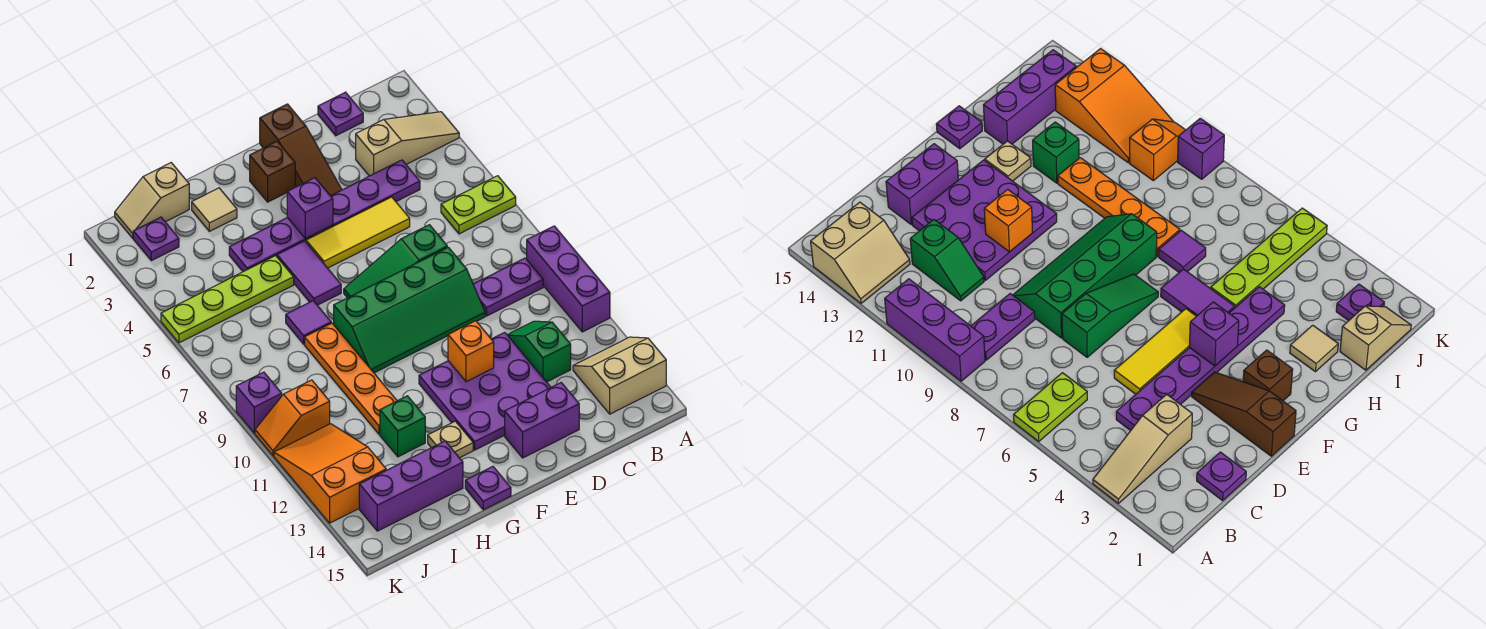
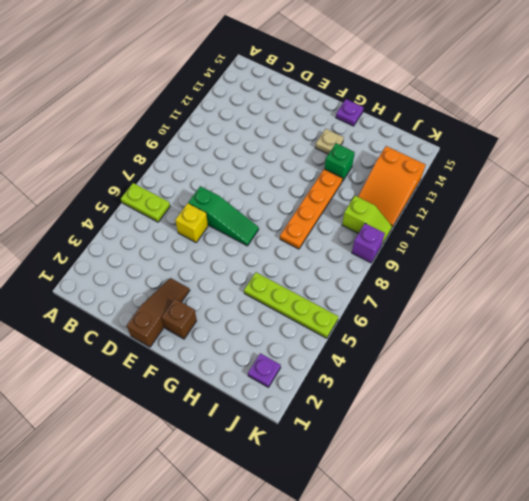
yellow 1x1 brick [175,203,208,242] -> none
lime 1x2 slope [342,196,392,244] -> orange 1x2 slope [255,380,330,456]
none -> tan 1x3 slope [356,112,459,176]
none -> purple 1x3 brick [527,226,610,332]
none -> tan 2x2 slope [573,337,666,414]
none -> purple 1x2 plate [473,258,543,316]

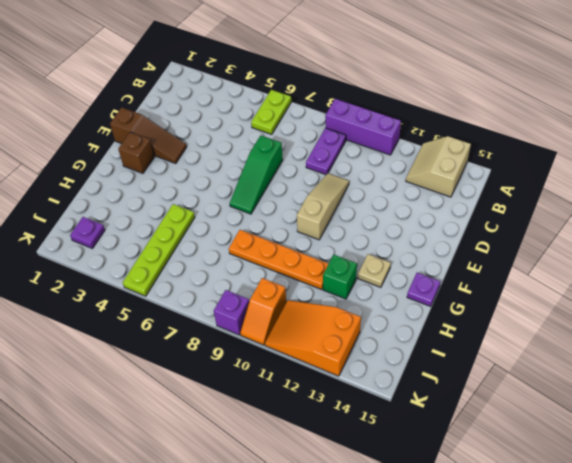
tan 1x3 slope [297,174,349,240] -> tan 1x3 slope moved to [356,112,459,176]
none -> purple 1x1 plate [318,92,363,136]
none -> purple 1x6 plate [229,160,420,272]
none -> green 1x2 slope [508,321,571,382]
none -> yellow 1x3 tile [306,197,410,268]

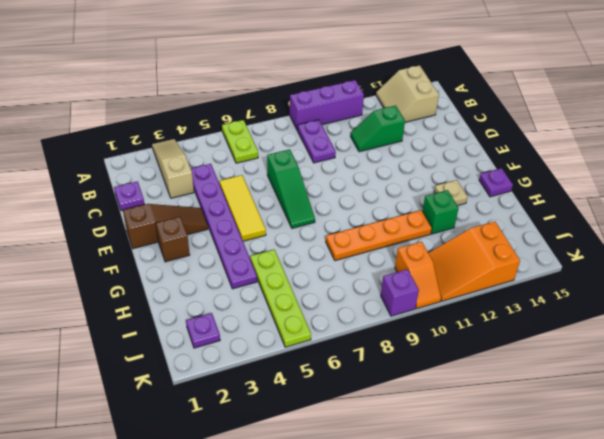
none -> green 2x4 slope [334,247,485,373]
none -> purple 3x3 plate [419,332,551,450]
none -> purple 1x2 brick [505,383,579,458]
none -> purple 1x2 tile [277,241,341,305]

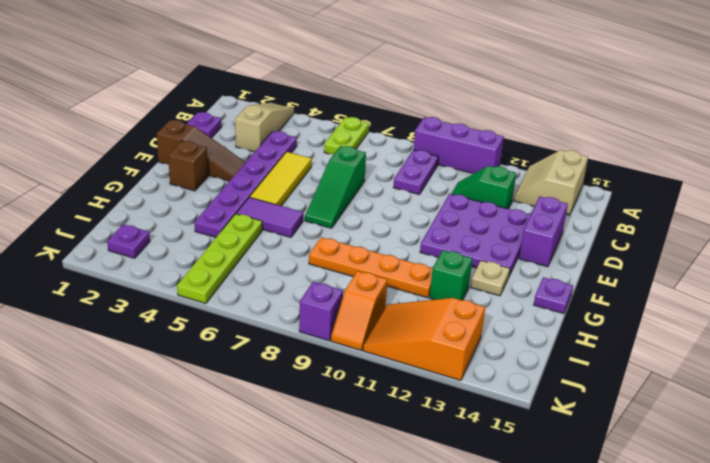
none -> green 2x4 slope [334,247,485,373]
none -> tan 1x1 tile [192,188,237,231]
none -> purple 1x1 tile [286,301,331,344]
none -> purple 1x3 brick [359,441,463,531]

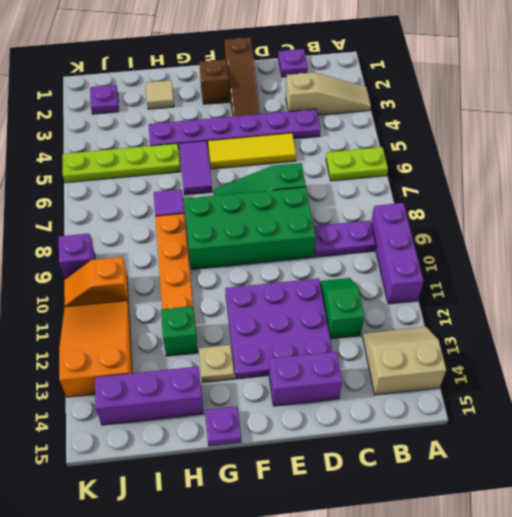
green 2x4 brick [184,187,315,269] -> green 2x4 slope [334,247,485,373]
none -> tan 1x2 slope [115,163,189,238]
none -> orange 1x1 brick [448,321,494,382]
none -> purple 1x1 brick [287,178,333,239]

